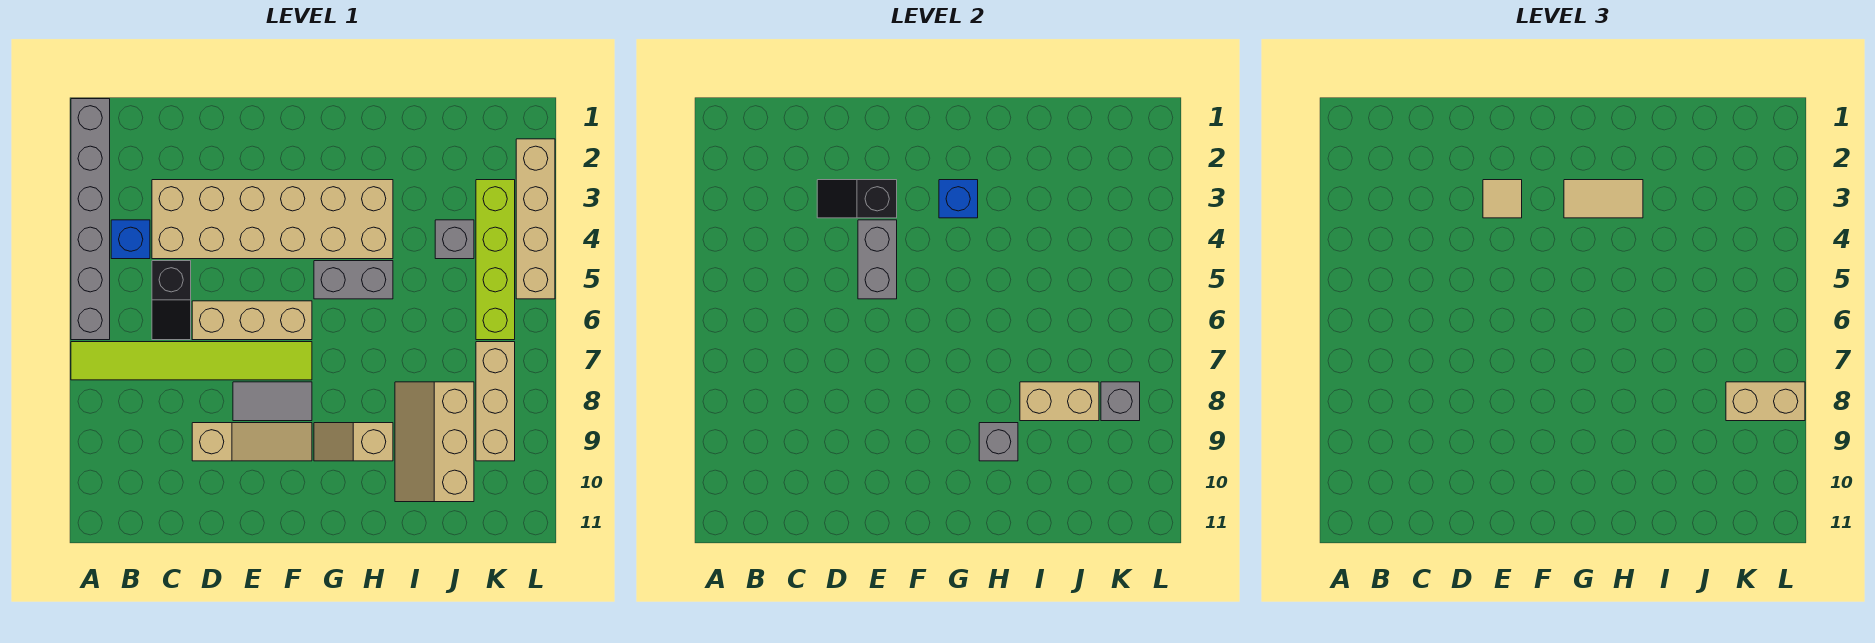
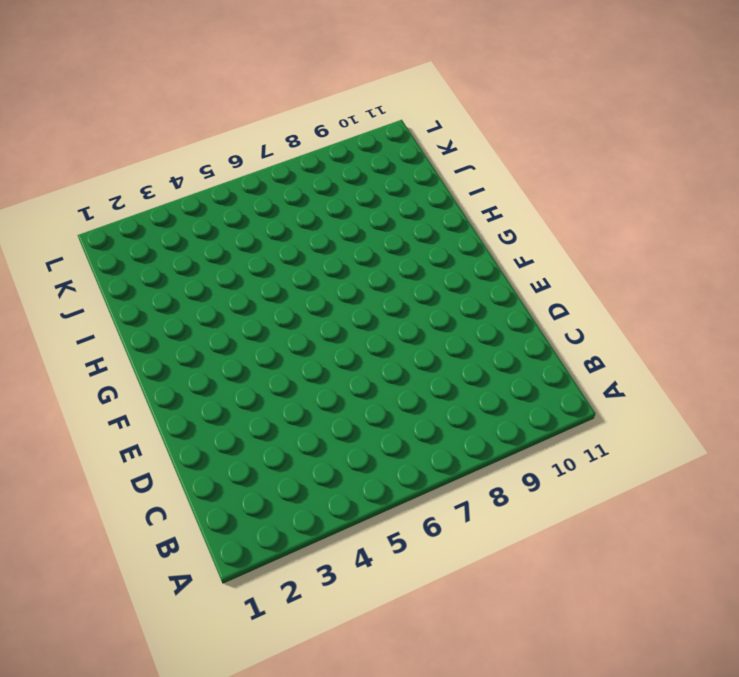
none -> grey 1x6 brick [71,99,110,340]
none -> lime 1x6 tile [71,342,312,380]
none -> blue 1x1 brick [111,220,150,259]

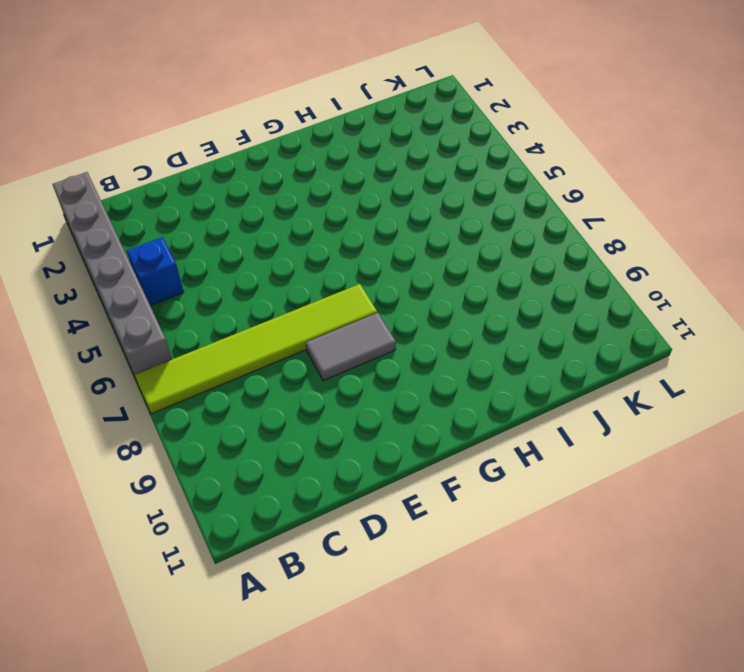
none -> tan 2x6 brick [152,180,393,259]
none -> black 1x2 slope [152,261,191,340]
none -> tan 1x3 brick [192,301,312,340]

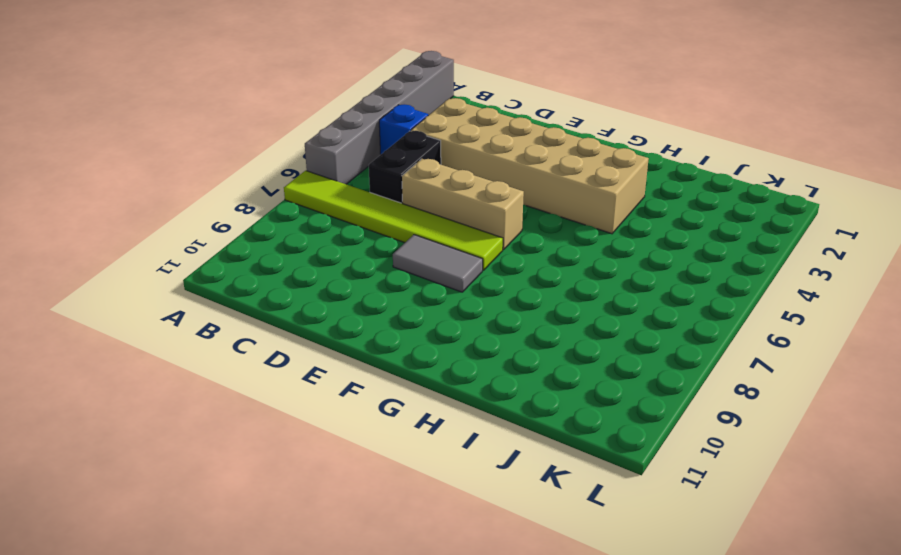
black 1x2 brick [369,131,441,203] -> black 1x2 slope [152,261,191,340]
none -> tan 1x3 slope [192,423,312,461]
none -> grey 1x2 brick [314,261,393,299]
none -> tan 1x2 slope [314,423,393,461]

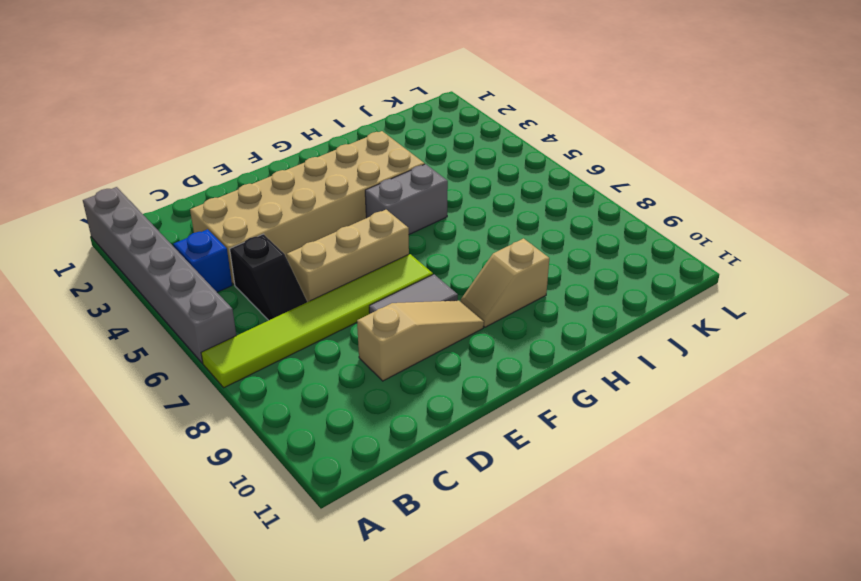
none -> tan 2x3 slope [395,382,474,502]
none -> grey 1x1 brick [435,220,474,259]
none -> lime 1x4 brick [476,180,515,340]

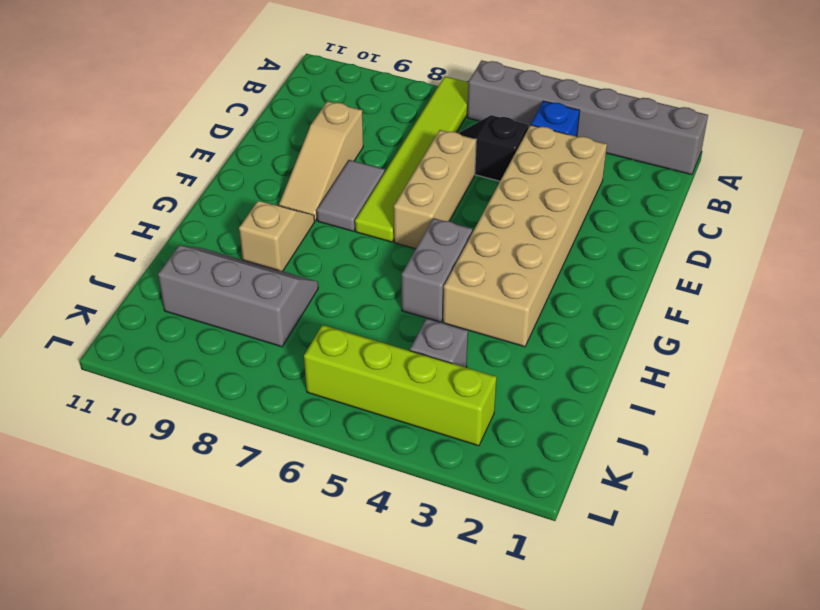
grey 2x3 slope [158,246,318,347] -> tan 2x3 slope [395,382,474,502]
none -> tan 1x3 brick [476,342,515,461]
none -> tan 1x4 brick [516,139,555,299]
none -> black 1x2 slope [817,180,897,218]

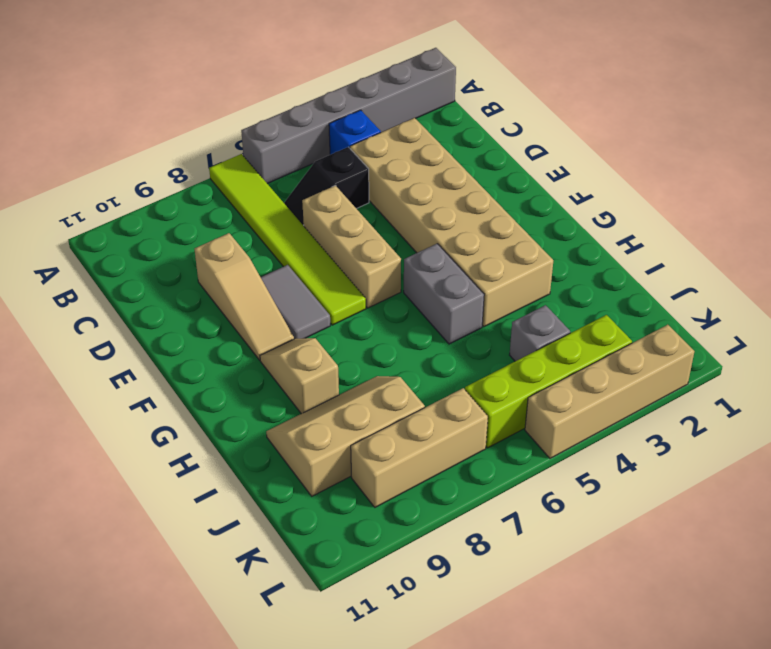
none -> black 1x2 slope [817,180,897,218]
none -> grey 1x2 brick [858,220,897,299]
none -> blue 1x1 brick [939,180,978,218]

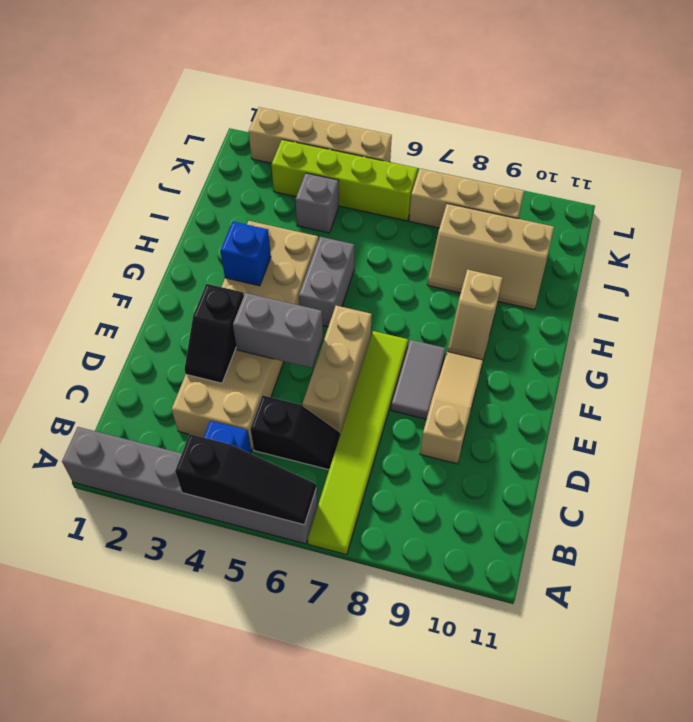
black 1x3 slope [175,434,316,525] -> none
none -> grey 1x1 brick [979,423,1018,461]
none -> tan 1x2 brick [1020,382,1099,421]
none -> grey 1x1 brick [1101,382,1140,421]

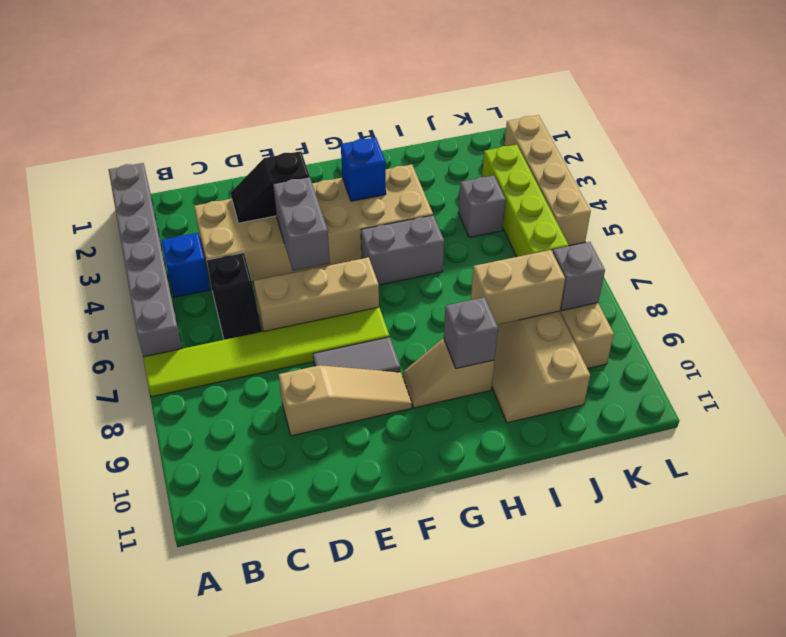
none -> tan 1x1 tile [1483,180,1522,218]
none -> tan 1x2 tile [1564,180,1643,218]
none -> tan 1x2 brick [1726,382,1805,421]

